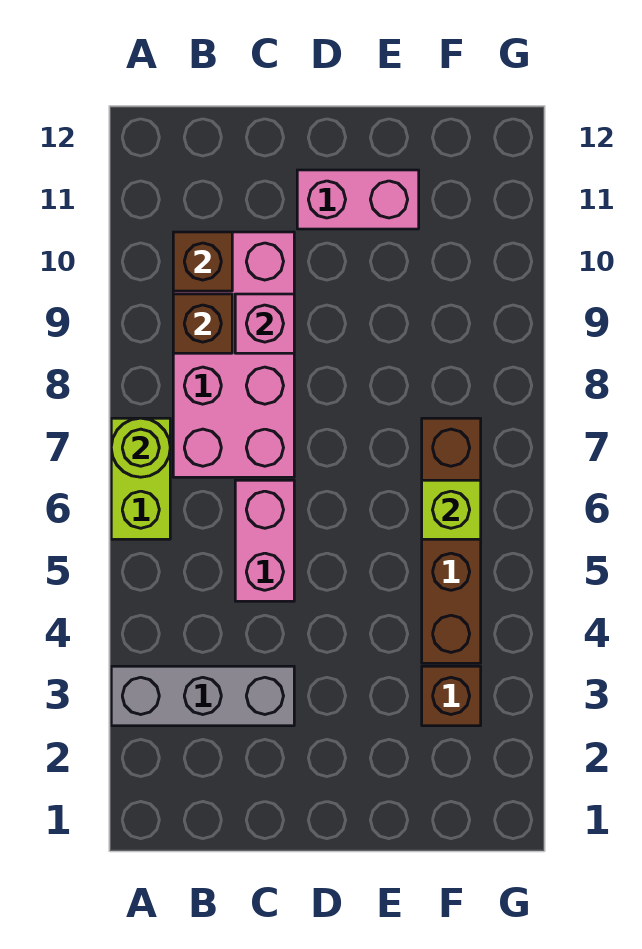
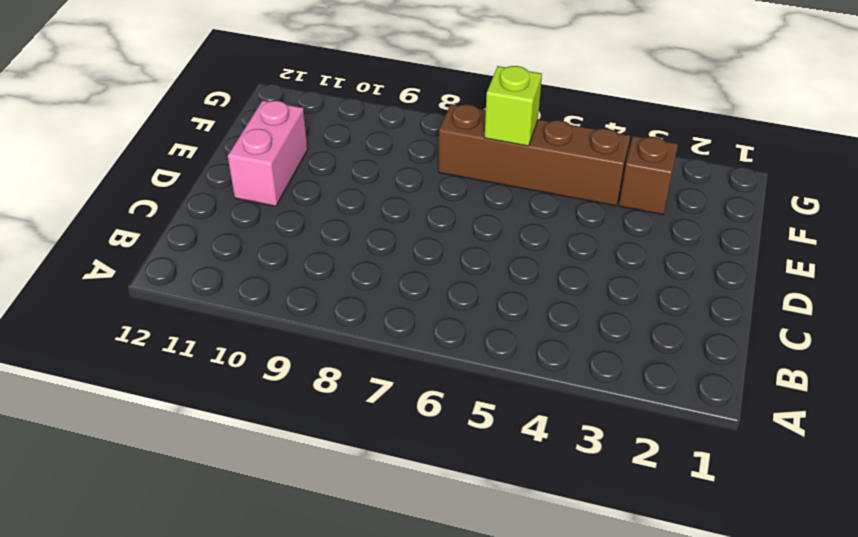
none -> grey 1x3 brick [111,666,294,726]
none -> lime 1x2 brick [111,418,170,539]
none -> pink 2x4 brick [173,232,294,477]

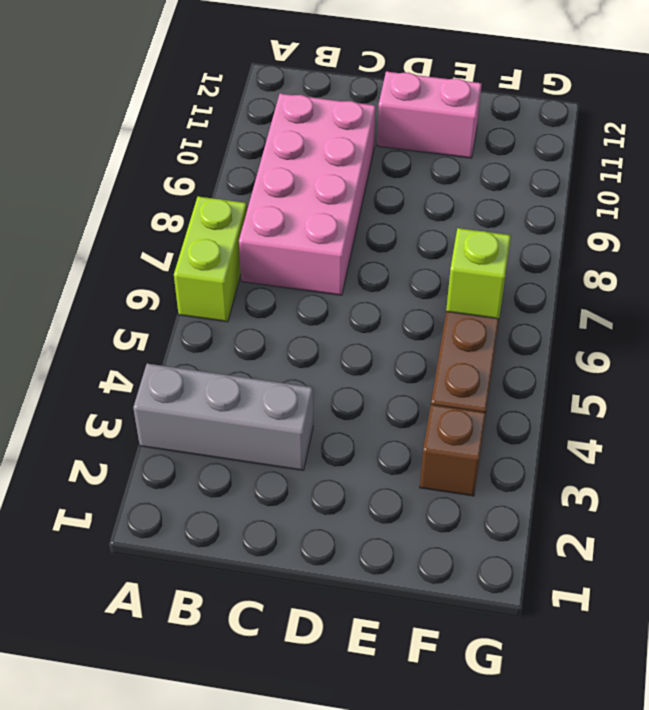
none -> pink 1x2 brick [235,480,294,601]
none -> lime 1x1 round brick [111,418,170,477]
none -> brown 1x1 brick [173,294,232,353]

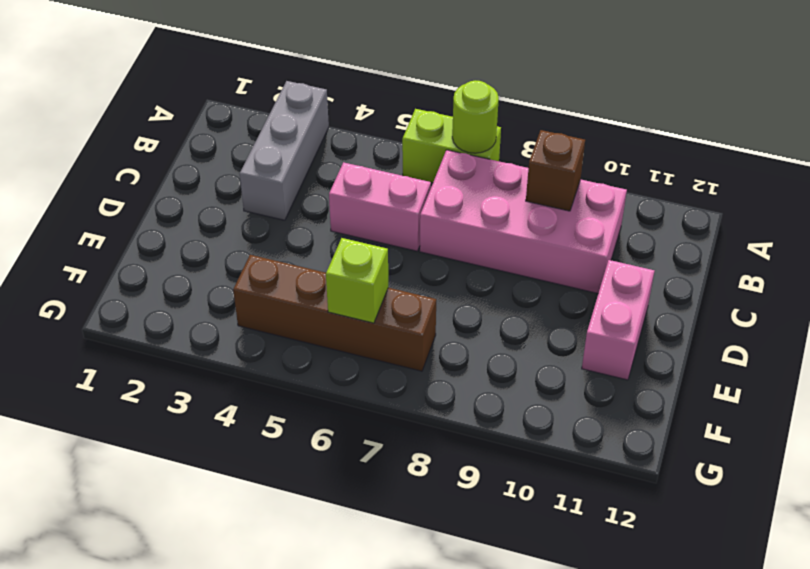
none -> brown 1x1 brick [422,666,481,726]
none -> brown 1x1 brick [173,232,232,291]
none -> pink 1x1 brick [235,294,294,353]

